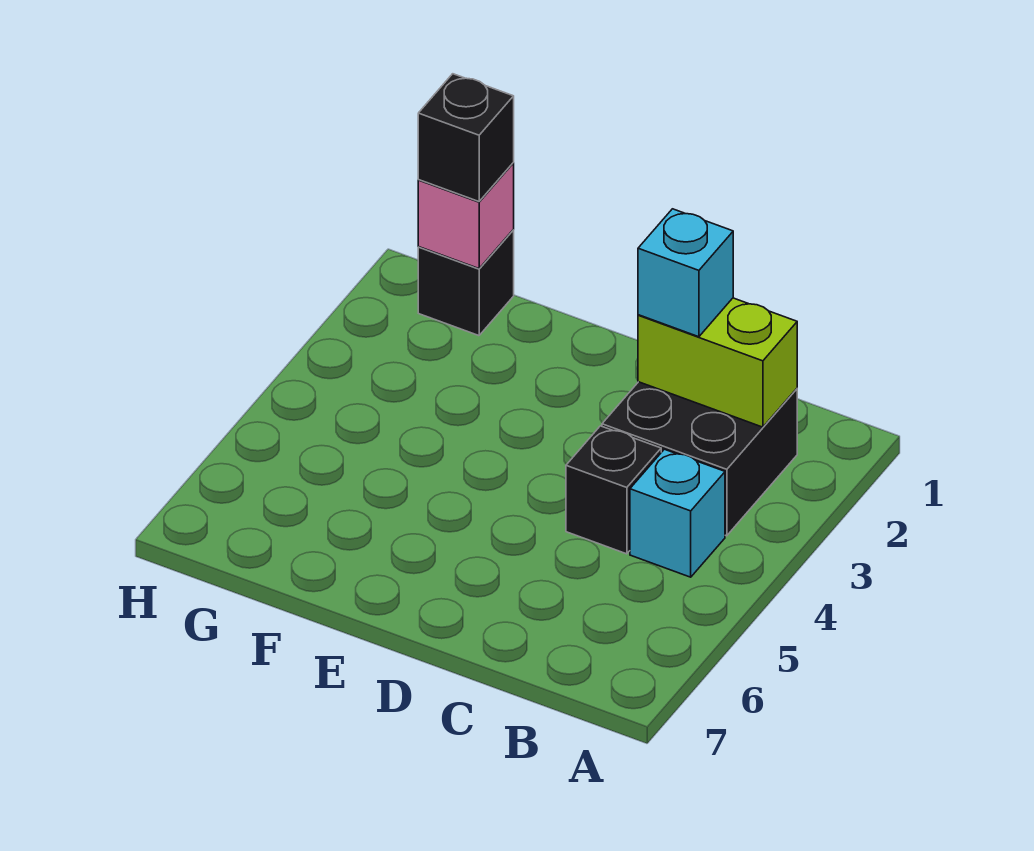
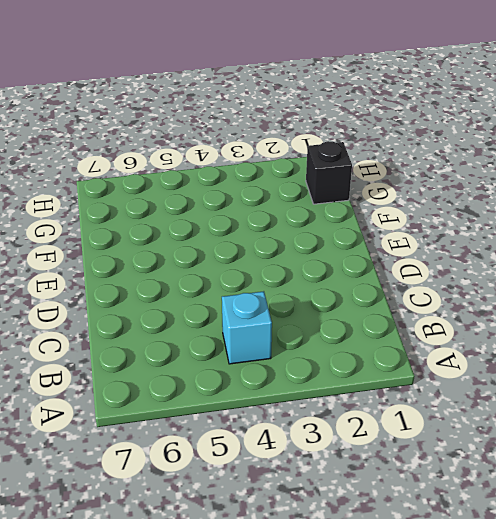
none -> black 2x2 brick [602,382,797,536]
none -> black 1x1 brick [566,426,661,554]

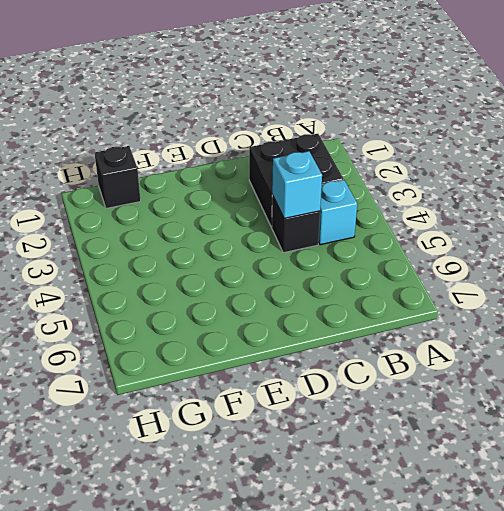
cyan 1x1 brick [272,151,322,219] -> cyan 1x1 brick moved to [638,209,733,337]
none -> lime 1x2 brick [638,298,797,427]
none -> pink 1x1 brick [418,163,514,269]

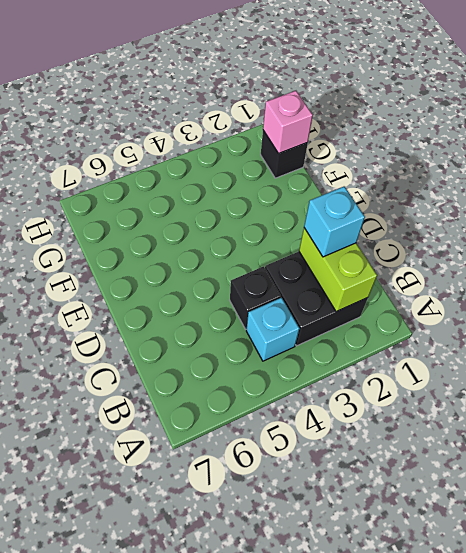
none -> black 1x1 brick [418,74,514,201]

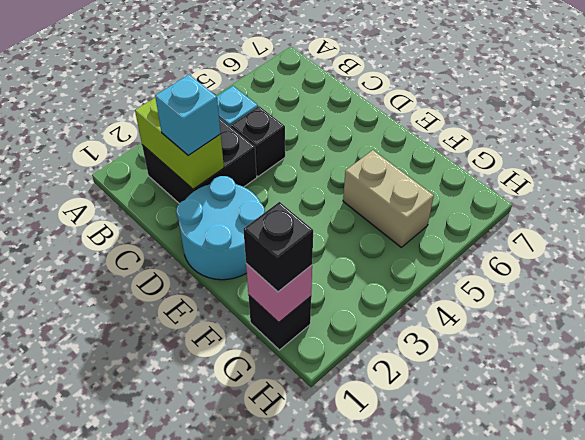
cyan 2x2 round brick [176,176,265,280] -> none
tan 1x2 brick [343,150,434,247] -> none

